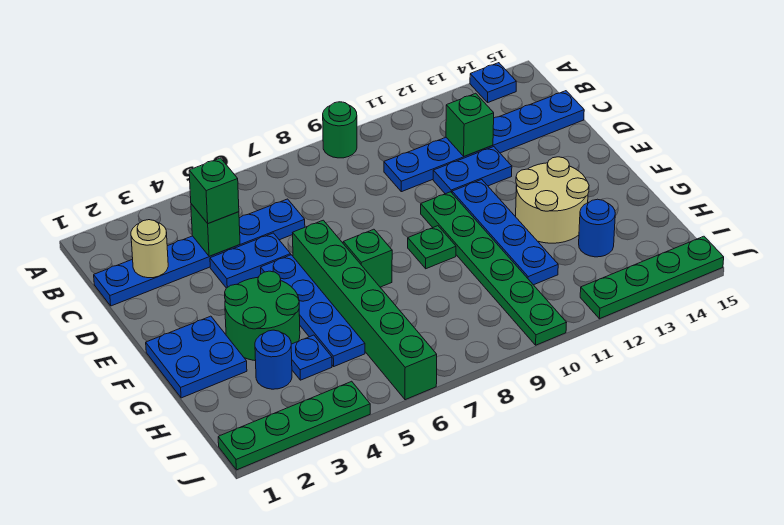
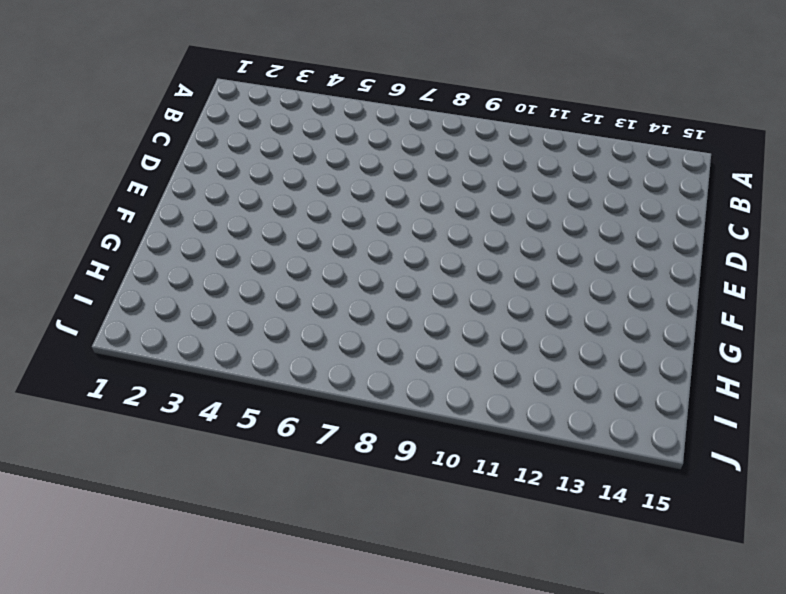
none -> green 1x1 round brick [323,102,357,158]
none -> blue 1x1 plate [470,63,516,102]
none -> blue 1x6 plate [94,199,305,306]

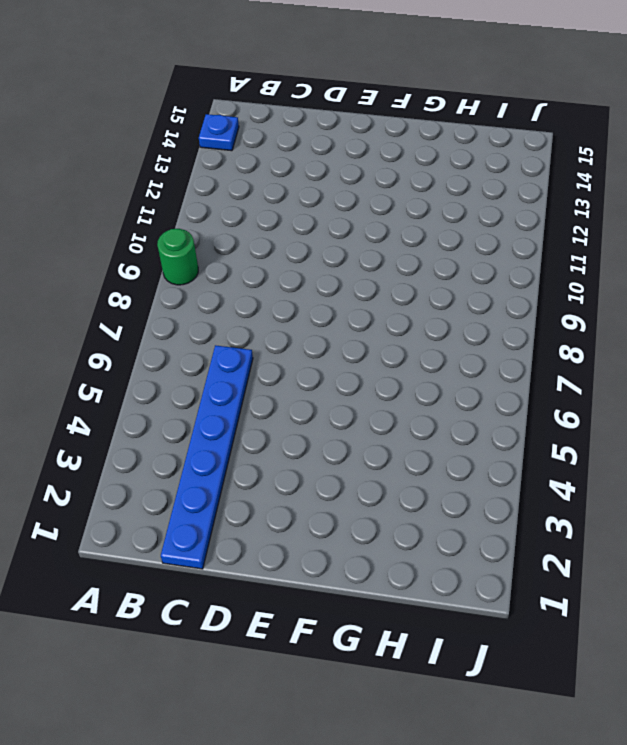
none -> blue 1x6 plate [384,91,584,192]
none -> blue 1x2 plate [210,233,291,288]
none -> blue 1x2 plate [433,147,512,194]

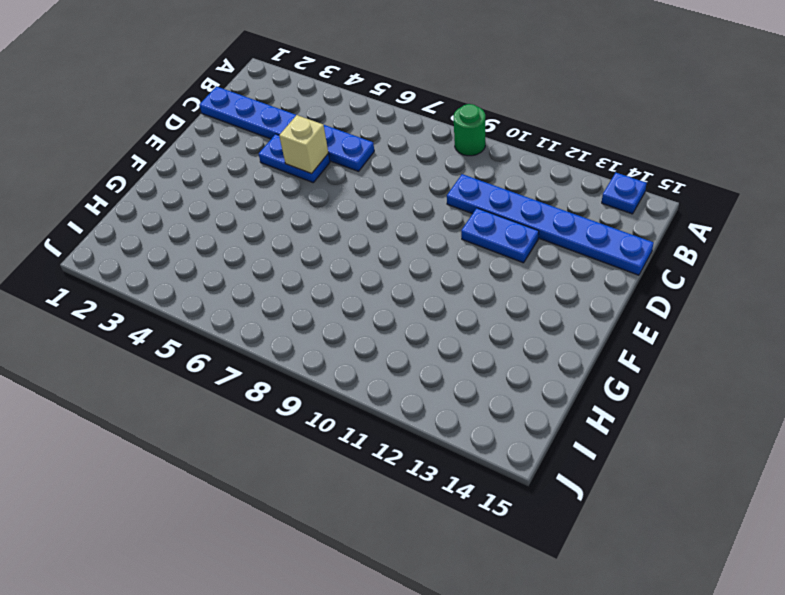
tan 1x1 brick [279,115,328,174] -> none
none -> blue 1x4 plate [261,255,365,366]
none -> green 1x6 brick [293,220,437,400]
none -> green 1x6 plate [421,192,567,345]

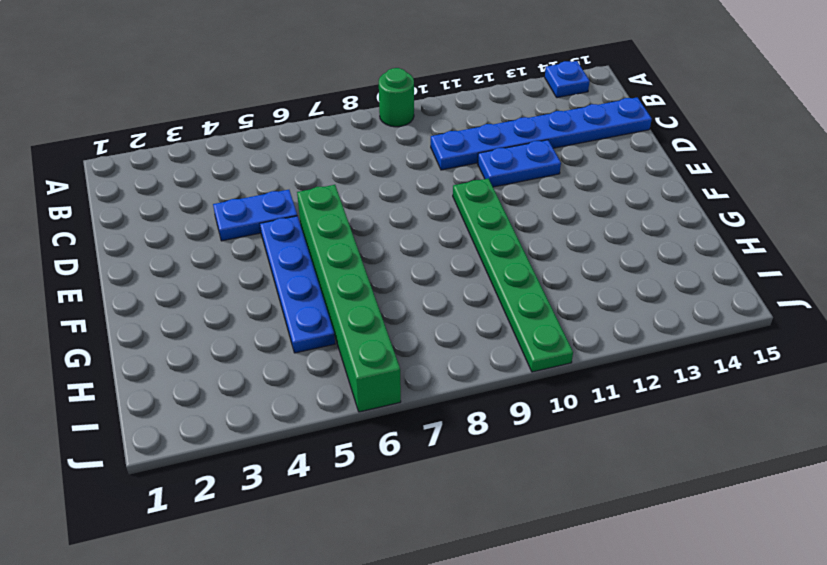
none -> blue 1x6 plate [94,199,305,306]
none -> blue 1x4 plate [452,180,558,285]
none -> blue 2x2 plate [146,316,247,398]

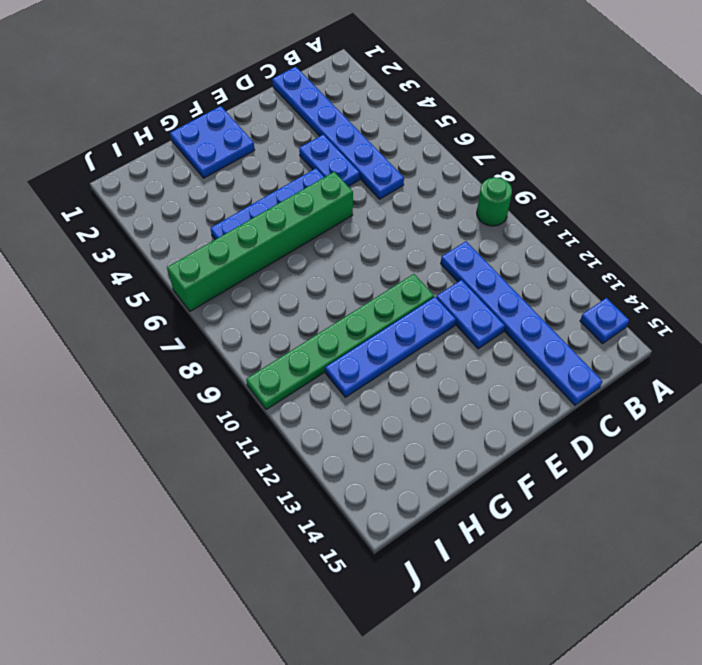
none -> green 2x2 round brick [225,271,300,361]
none -> green 1x1 brick [343,229,392,287]
none -> green 1x1 plate [408,226,456,269]

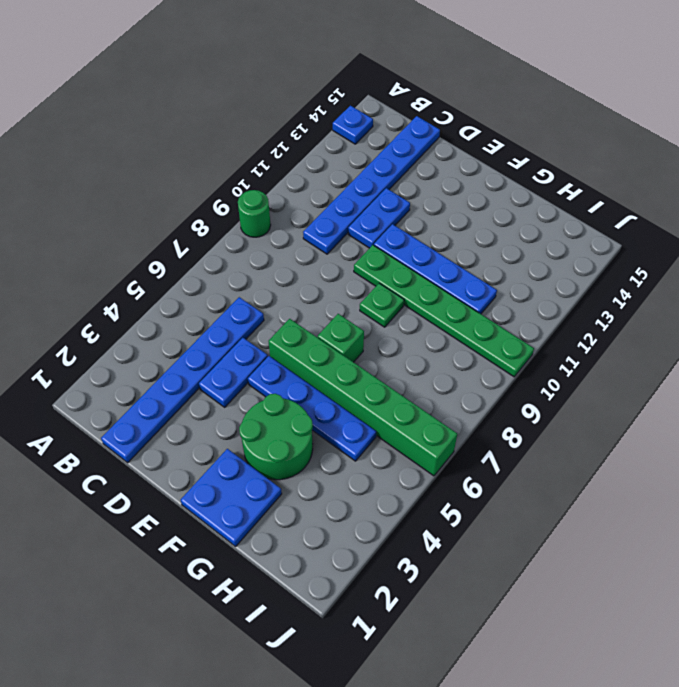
none -> tan 2x2 round brick [516,157,589,243]
none -> blue 1x1 round brick [255,330,292,389]
none -> blue 1x1 plate [291,335,332,380]

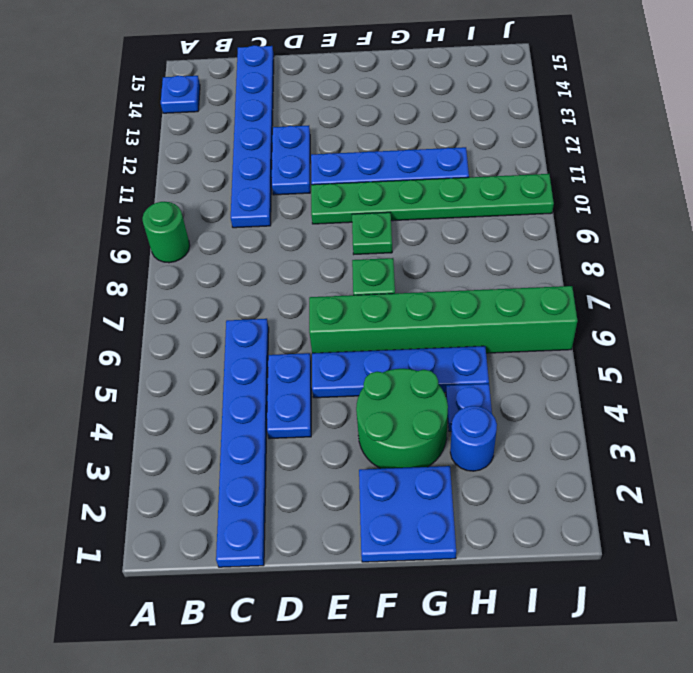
none -> tan 2x2 round brick [516,157,589,243]
none -> blue 1x1 round brick [579,199,615,257]
none -> green 1x4 plate [218,381,370,470]

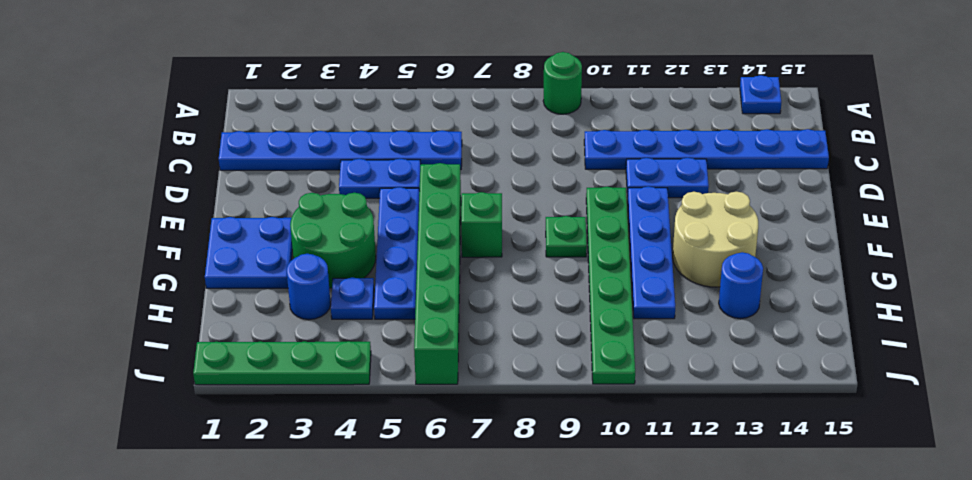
none -> green 1x4 plate [580,236,724,319]
none -> tan 1x1 round brick [131,220,168,278]
none -> green 1x1 brick [191,204,240,256]

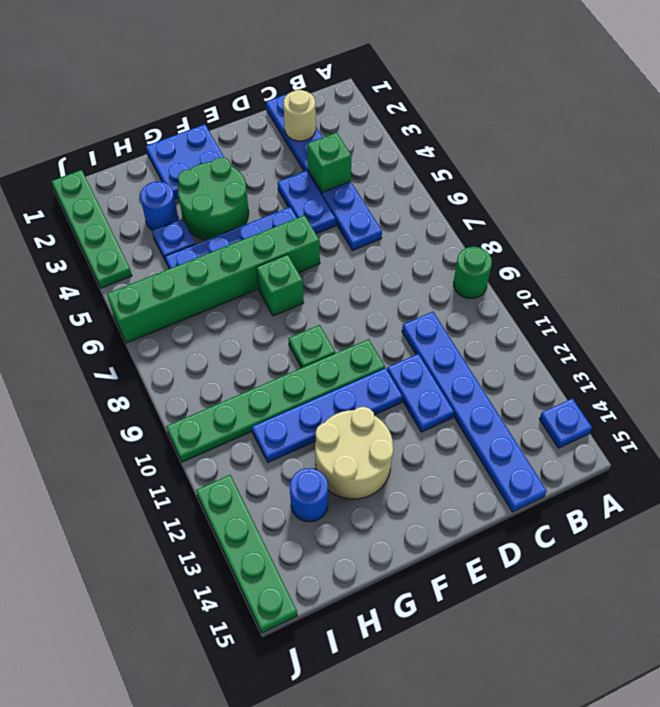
none -> green 1x1 brick [446,93,494,156]
none -> green 1x1 brick [189,158,239,223]

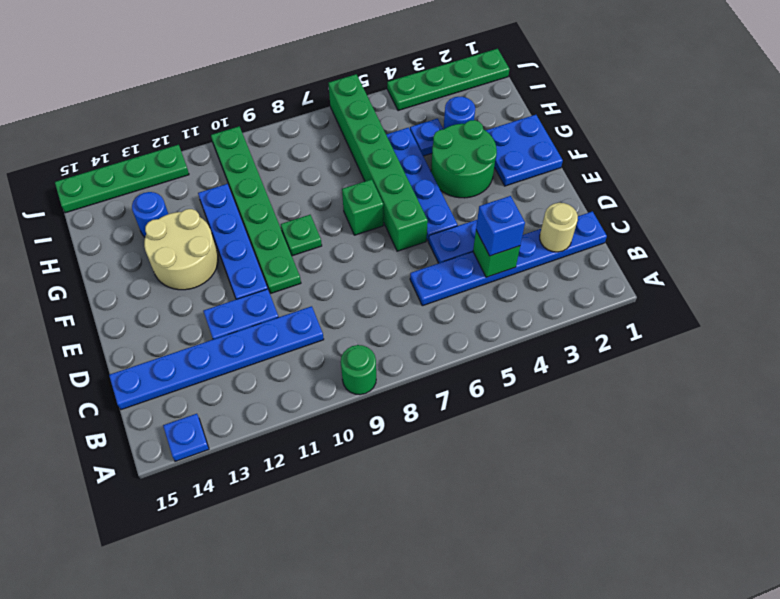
blue 1x1 brick [476,196,525,256] -> green 1x1 brick [189,158,239,223]
none -> green 1x1 brick [446,93,494,156]

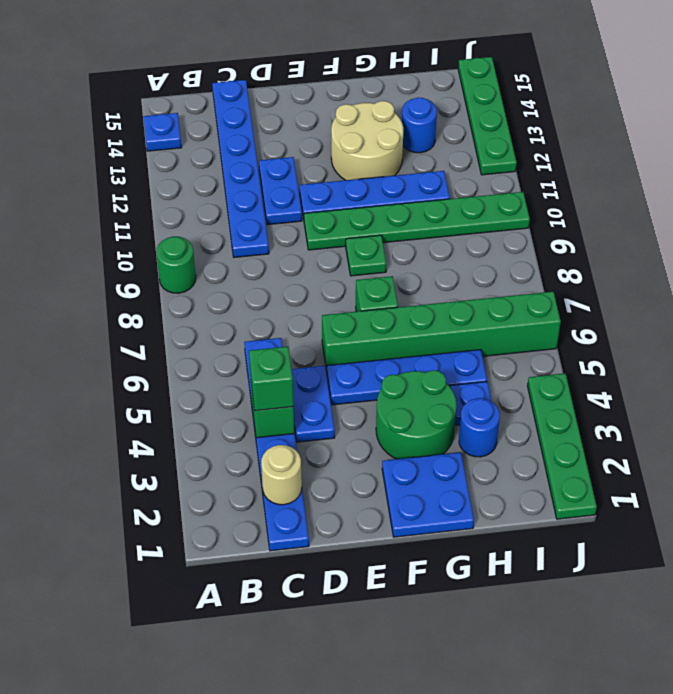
none -> green 1x1 brick [446,93,494,156]

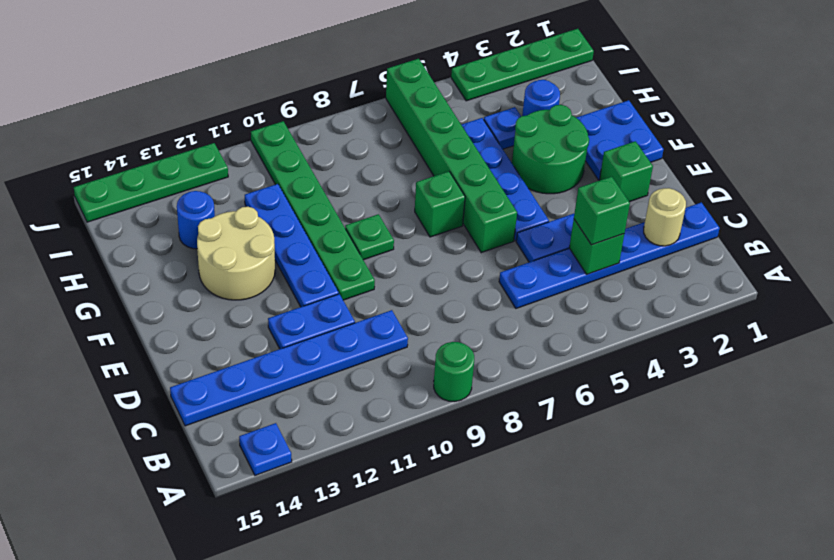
green 1x1 brick [600,141,653,202] -> green 1x1 brick moved to [446,93,494,156]

